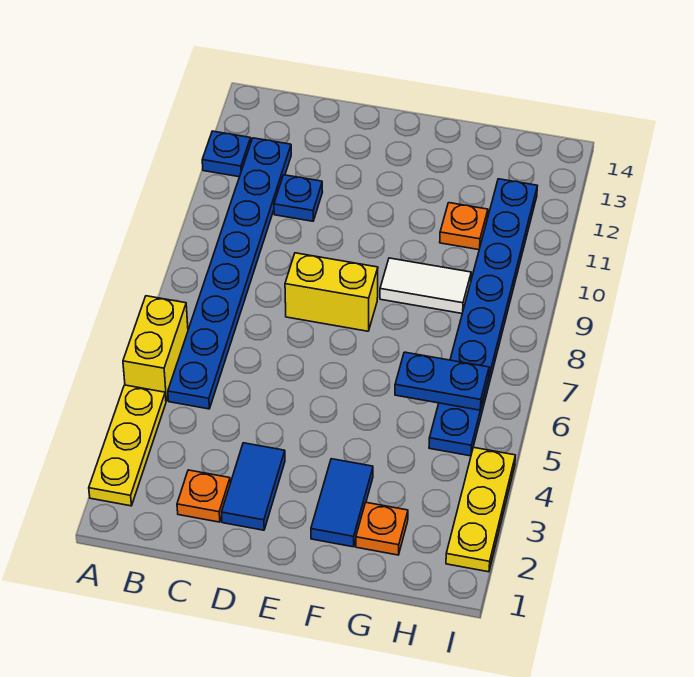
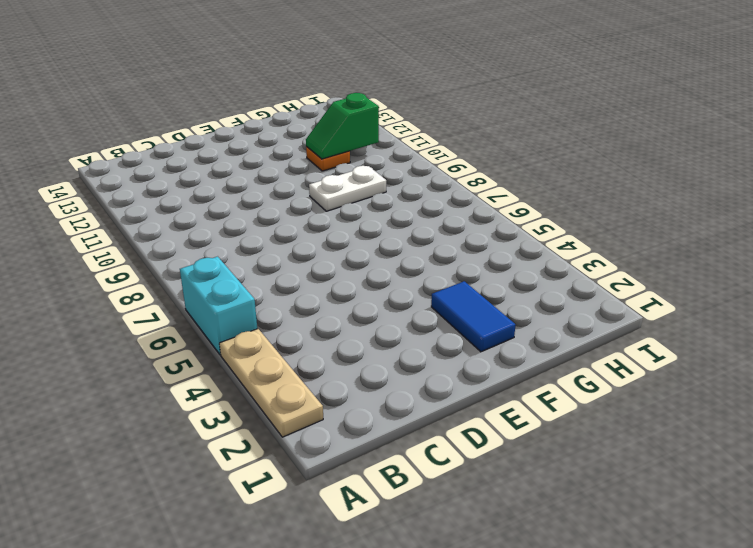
tan 1x3 plate [219,329,323,437] -> yellow 1x3 plate [89,385,166,506]
cyan 1x2 brick [180,256,257,355] -> yellow 1x2 brick [123,296,188,401]
white 1x2 plate [309,166,386,211] -> white 1x2 tile [380,258,471,313]
green 1x2 slope [306,93,379,159] -> none
none -> blue 1x1 plate [202,131,251,177]
none -> blue 1x8 plate [168,138,291,409]
none -> orange 1x1 plate [177,470,230,522]

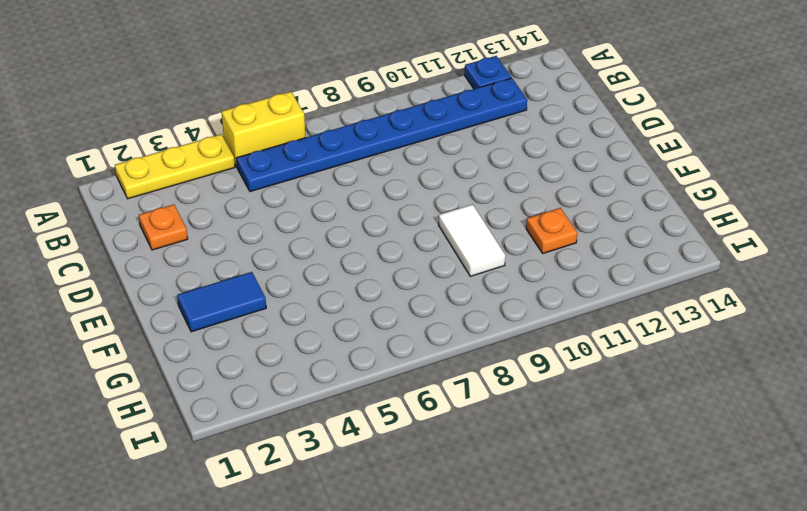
none -> blue 1x1 plate [274,175,322,221]
none -> blue 1x2 tile [221,443,285,530]
none -> yellow 1x2 brick [285,253,378,331]

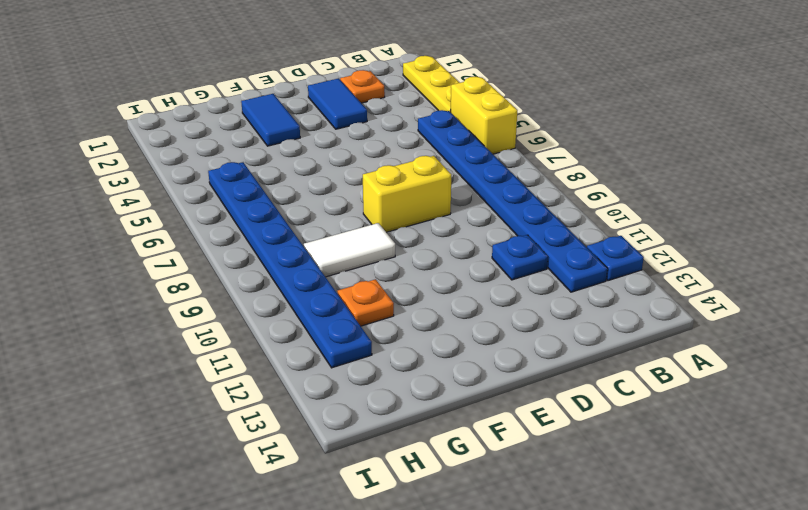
none -> orange 1x1 plate [356,503,408,555]
none -> yellow 1x3 plate [446,447,515,572]
none -> blue 1x2 plate [395,352,489,410]

